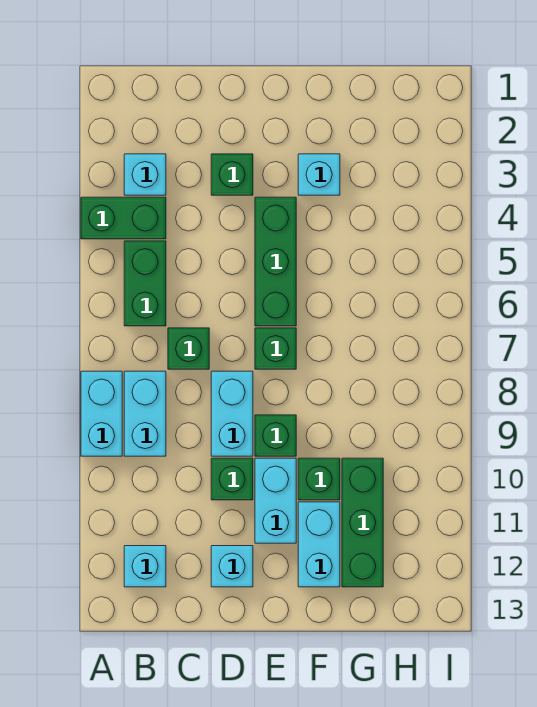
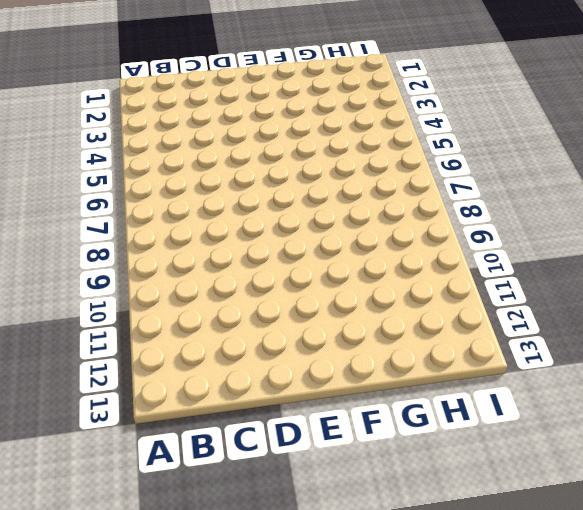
none -> green 1x2 brick [81,197,166,239]
none -> cyan 1x2 brick [81,371,122,456]
none -> cyan 1x1 brick [124,154,166,195]

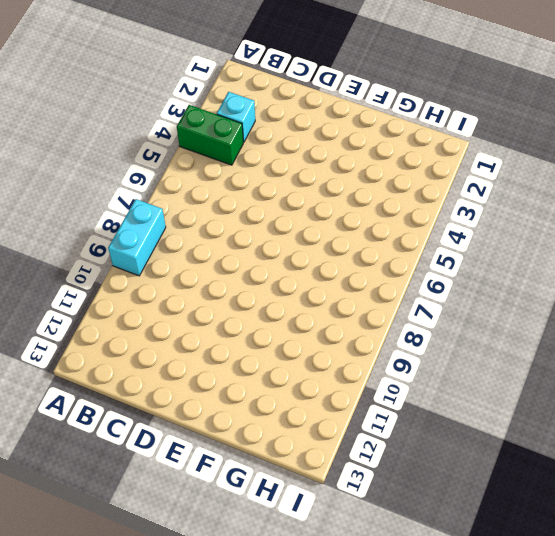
none -> green 1x2 brick [124,241,166,326]
none -> cyan 1x2 brick [124,371,166,456]
none -> cyan 1x1 brick [124,546,166,587]

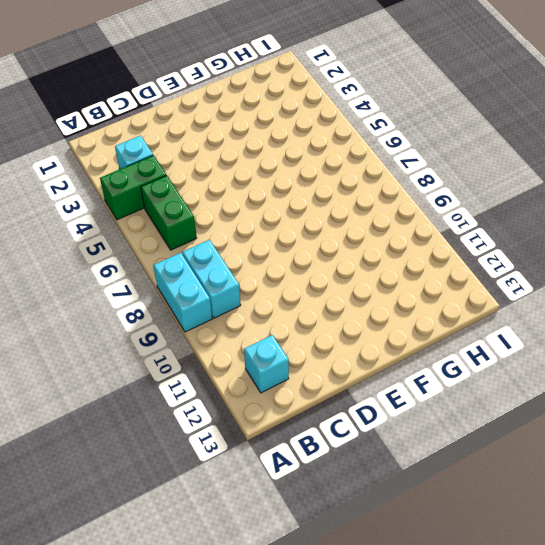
none -> green 1x1 brick [168,328,209,369]
none -> green 1x1 brick [211,154,253,195]
none -> cyan 1x2 brick [211,371,253,456]

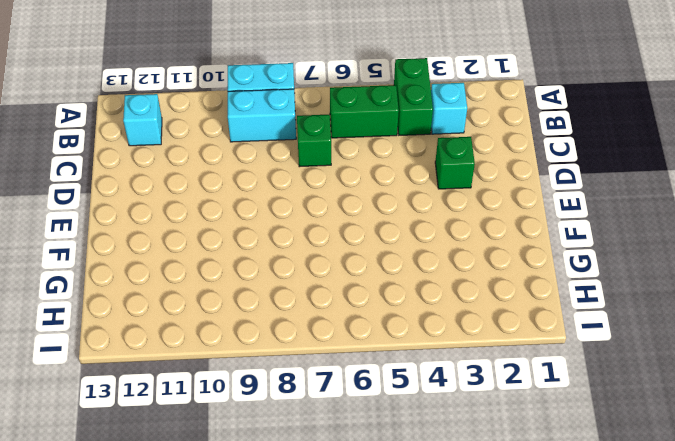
none -> cyan 1x2 brick [211,371,253,456]
none -> green 1x1 brick [211,458,253,500]
none -> cyan 1x1 brick [211,546,253,587]

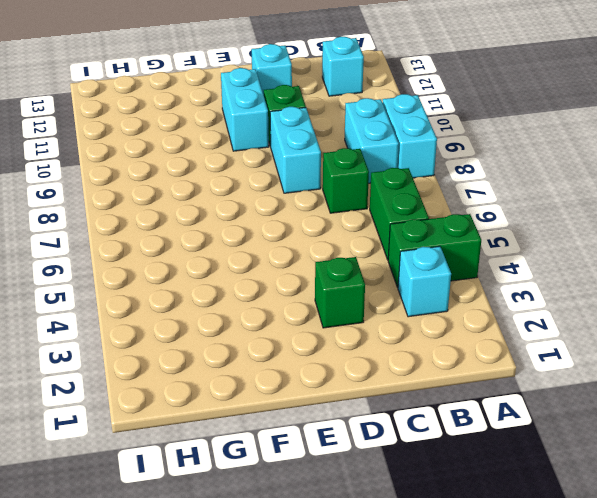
none -> green 1x3 brick [255,197,296,326]
none -> green 1x1 brick [255,328,296,369]
none -> green 1x1 brick [255,415,296,456]

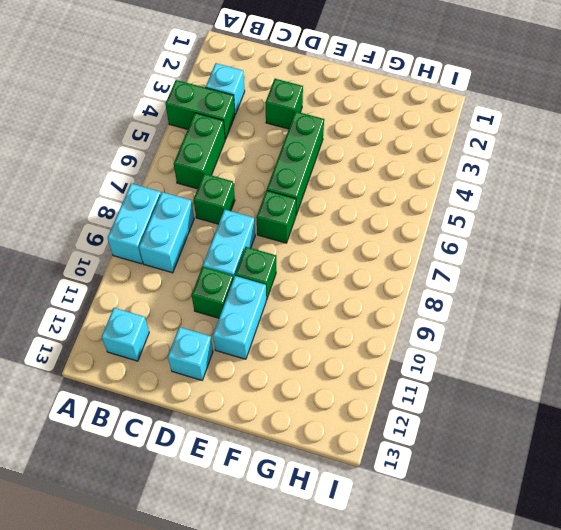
none -> cyan 1x1 brick [298,154,340,195]
none -> green 1x1 brick [298,458,340,500]
none -> cyan 1x2 brick [298,502,340,587]

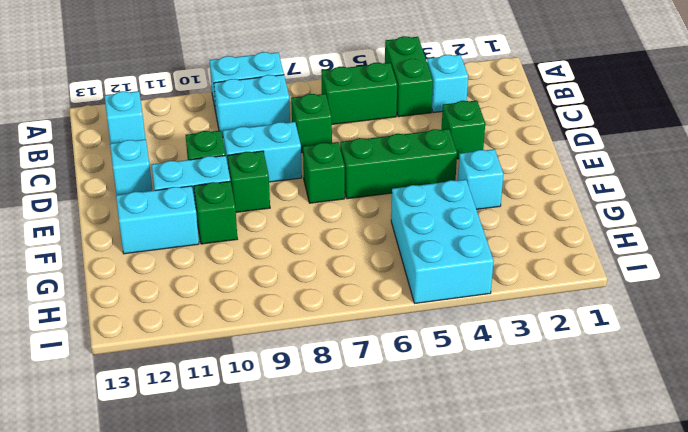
cyan 2x3 brick [391,180,494,303] -> none
none -> green 1x3 brick [342,458,383,587]

